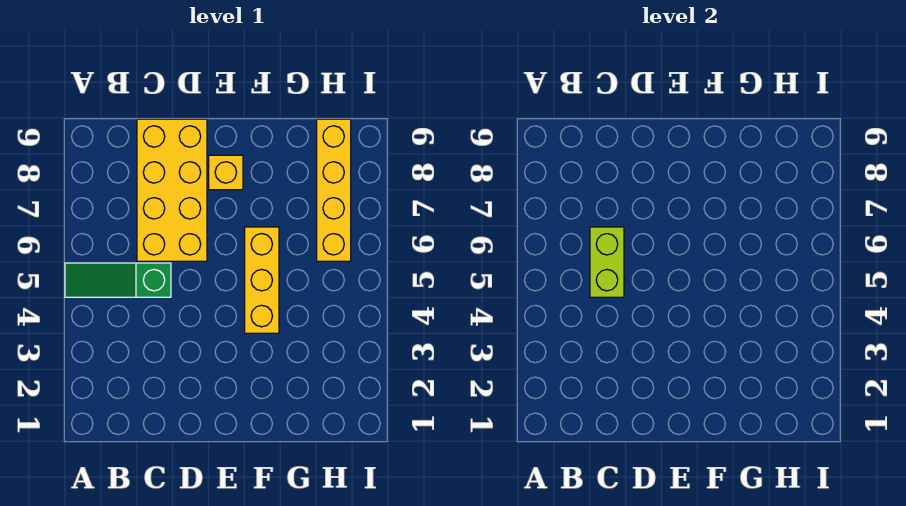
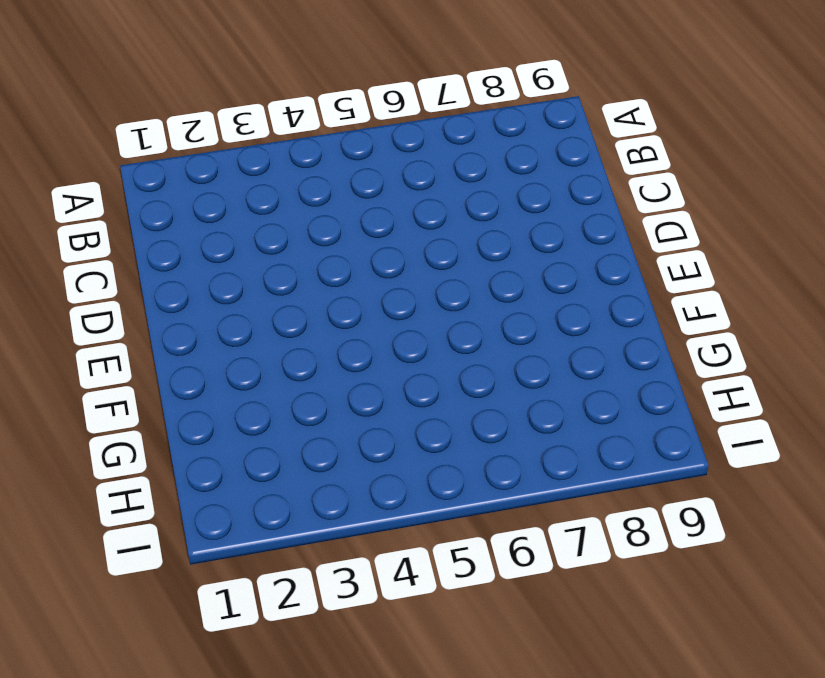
none -> green 1x3 slope [65,263,171,297]
none -> yellow 2x4 brick [137,119,207,261]

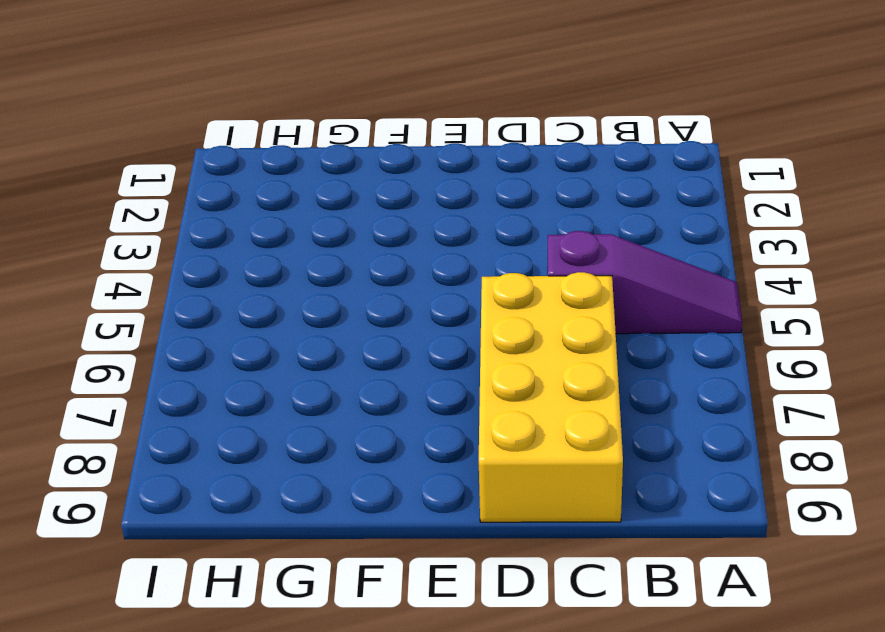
purple 1x3 slope [547,231,742,334] -> green 1x3 slope [65,263,171,297]
none -> yellow 1x1 brick [209,155,243,190]
none -> yellow 1x3 brick [245,227,279,333]

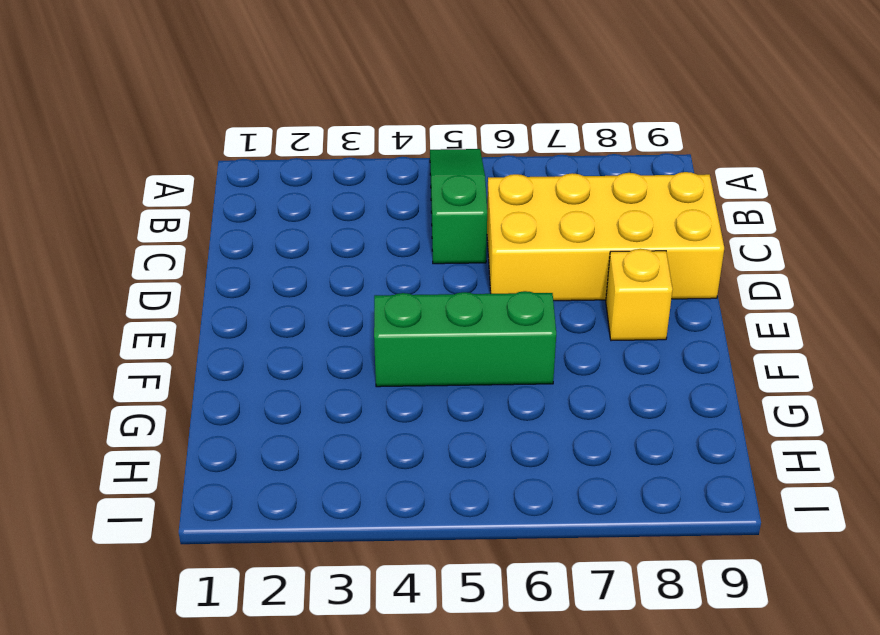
green 1x3 brick [374,291,556,387] -> yellow 1x3 brick [245,227,279,333]
none -> yellow 1x4 brick [317,119,351,261]
none -> lime 1x2 brick [590,227,624,297]

